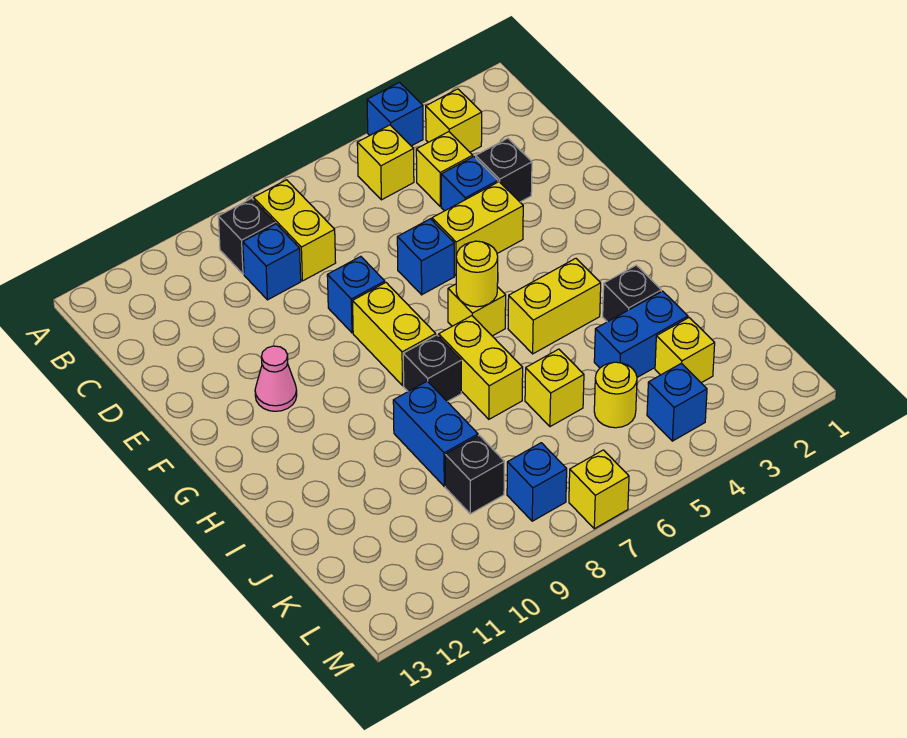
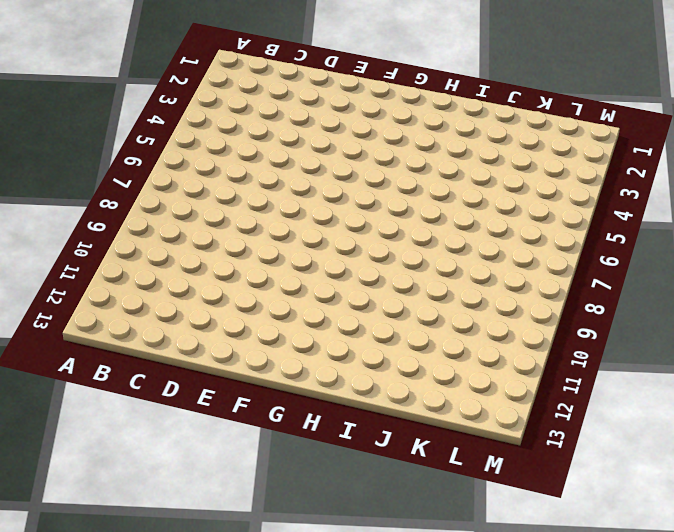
none -> blue 1x1 brick [367,82,423,146]
none -> yellow 1x1 brick [426,89,482,152]
none -> yellow 1x1 brick [357,125,414,200]

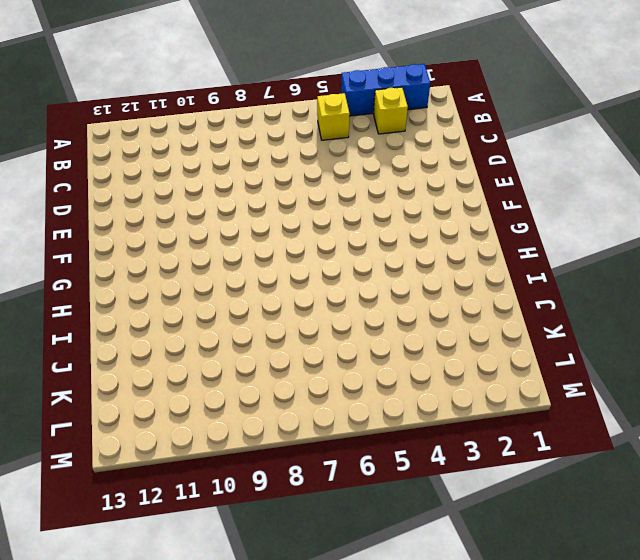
blue 1x3 brick [341,64,430,116] -> blue 1x1 brick [367,82,423,146]
none -> yellow 1x2 brick [253,180,336,281]
none -> black 1x1 brick [218,198,275,274]
none -> yellow 1x1 brick [416,132,473,206]

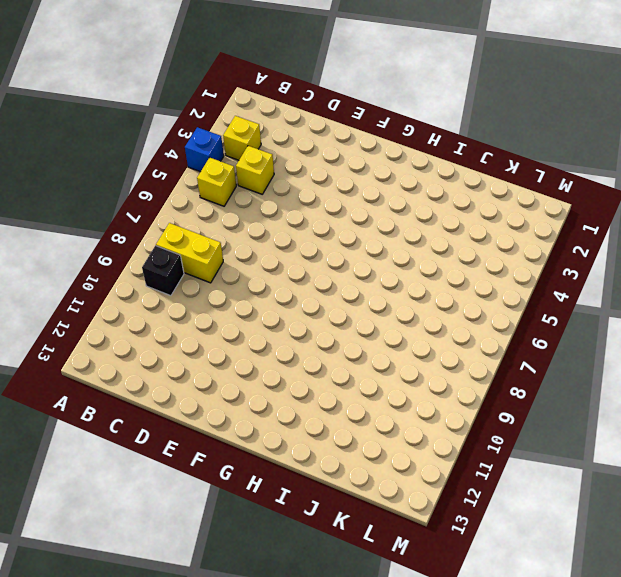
none -> blue 1x1 brick [243,224,301,300]
none -> black 1x1 brick [476,138,532,202]
none -> blue 1x1 brick [441,157,498,211]

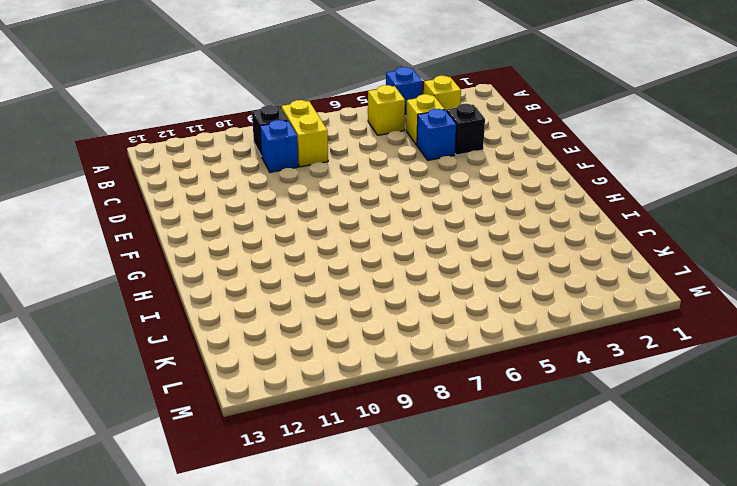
none -> yellow 1x2 brick [432,182,523,275]
none -> blue 1x1 brick [397,219,454,295]
none -> blue 1x1 brick [327,256,385,333]

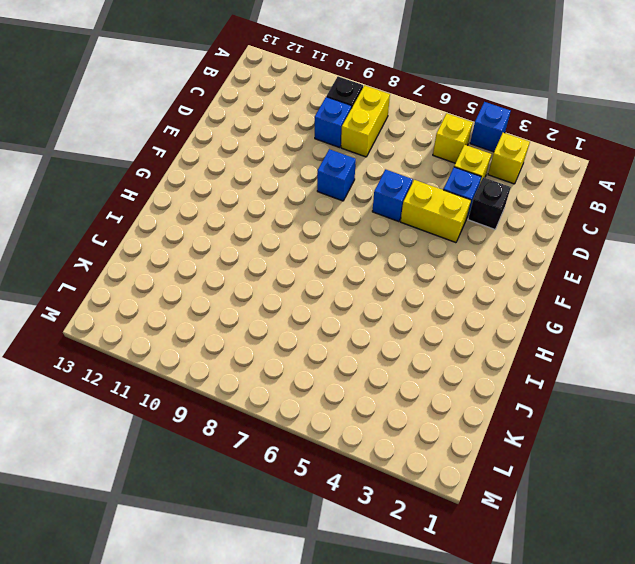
none -> yellow 1x2 brick [353,283,436,386]
none -> pink 1x1 cone [255,346,297,411]
none -> yellow 1x1 brick [448,284,506,336]

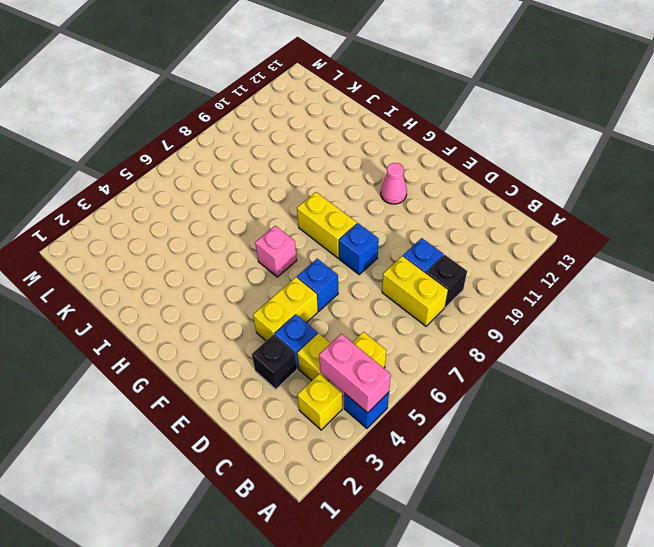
pink 1x2 brick [319,334,391,413] -> none
pink 1x1 brick [255,226,297,277] -> yellow 1x1 brick [448,284,506,336]
none -> yellow 1x2 brick [508,258,601,354]
none -> yellow 1x2 brick [439,316,523,419]
none -> black 1x1 brick [403,335,461,402]

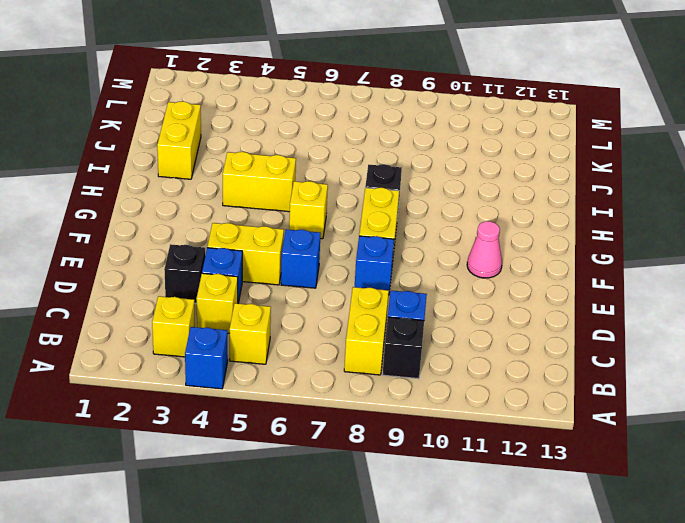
yellow 1x2 brick [157,101,201,179] -> yellow 1x2 brick moved to [439,316,523,419]
none -> black 1x1 brick [603,265,661,322]
none -> blue 1x2 brick [393,381,478,486]
none -> blue 1x2 brick [594,291,688,377]

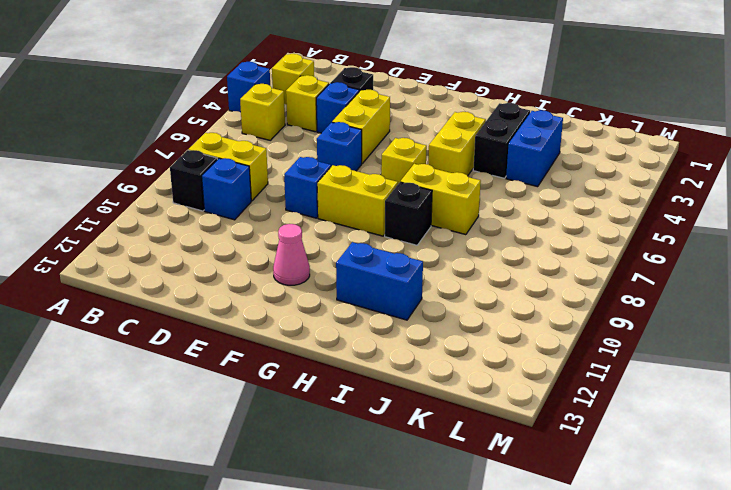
blue 1x2 brick [336,242,423,320] -> blue 1x2 brick moved to [393,381,478,486]
black 1x2 brick [473,103,530,178] -> black 1x1 brick [603,265,661,322]
none -> yellow 1x1 brick [525,349,584,427]
none -> yellow 1x1 brick [655,318,715,383]
none -> yellow 1x1 round brick [594,362,637,428]

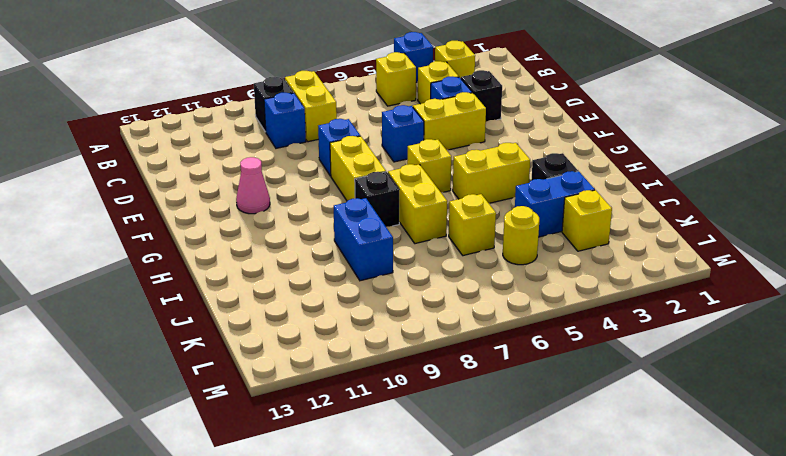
none -> black 1x1 brick [445,435,504,514]
none -> blue 1x1 brick [647,363,707,441]
none -> blue 1x1 brick [507,443,567,521]

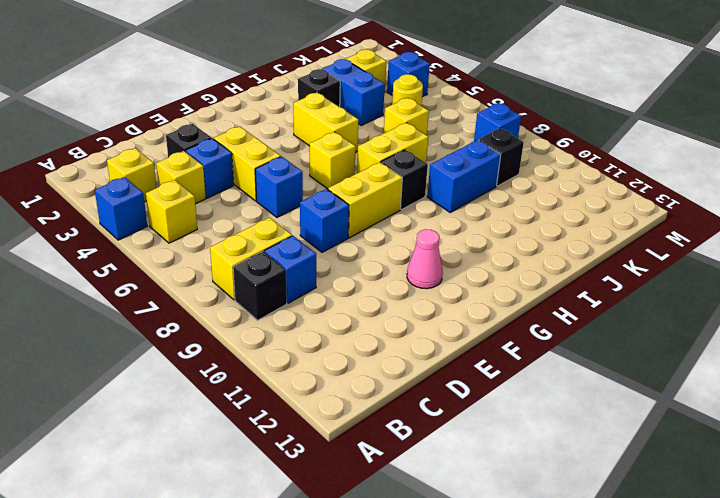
none -> yellow 1x1 brick [569,450,629,529]
none -> yellow 1x1 round brick [456,241,498,307]

